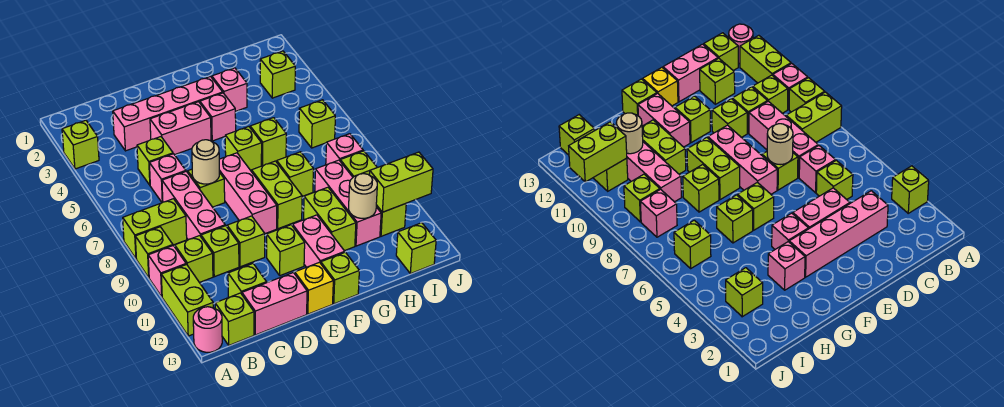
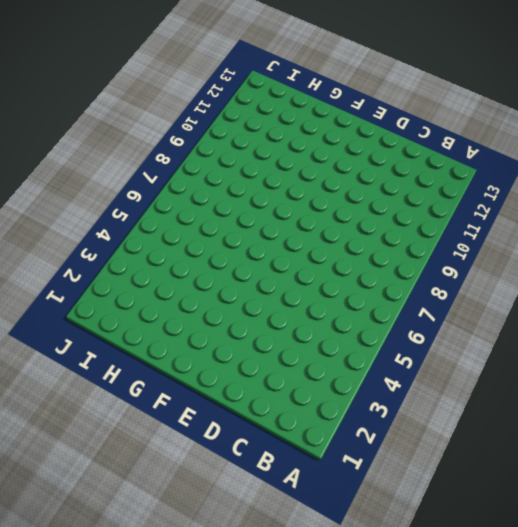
none -> lime 1x1 brick [62,120,99,169]
none -> lime 1x2 brick [123,199,187,258]
none -> lime 1x1 brick [135,227,173,277]
none -> pink 1x1 brick [148,246,186,297]

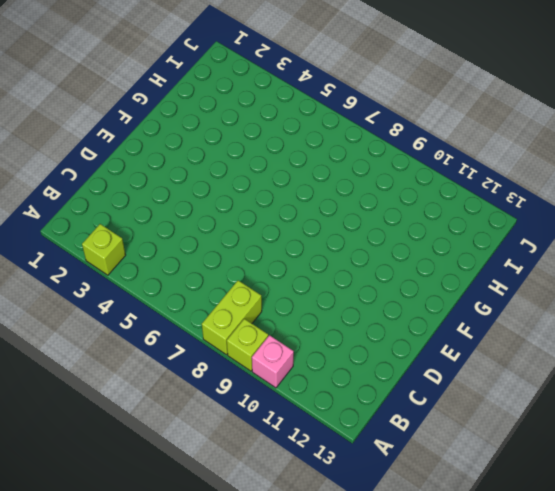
none -> lime 1x2 brick [161,265,213,336]
none -> pink 1x1 round brick [193,307,222,352]
none -> lime 1x1 brick [174,236,213,283]
none -> lime 1x1 brick [215,293,254,345]

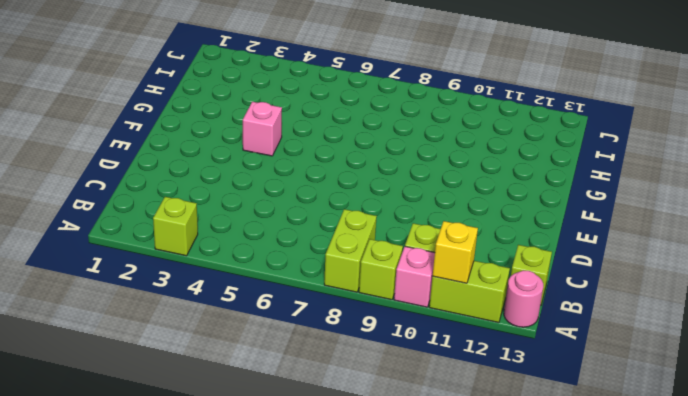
yellow 1x1 brick [433,221,478,283] -> yellow 1x1 brick moved to [295,262,333,314]
none -> pink 1x4 brick [113,77,223,151]
none -> lime 1x1 brick [137,137,173,185]
none -> pink 1x1 brick [149,154,186,202]
none -> pink 1x3 brick [162,171,225,240]

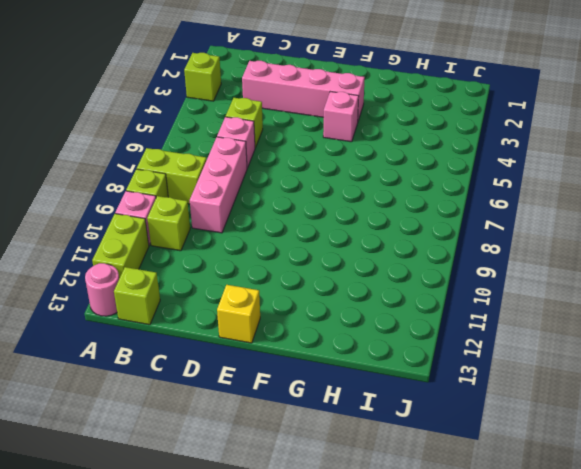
none -> lime 1x1 brick [201,226,239,277]
none -> lime 1x1 brick [228,264,267,297]
none -> pink 1x2 brick [242,273,307,335]
none -> pink 1x2 brick [150,102,211,155]

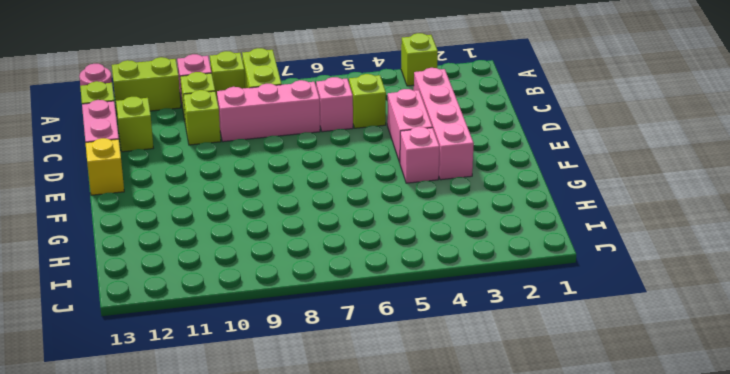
none -> lime 1x1 brick [188,169,225,207]
none -> lime 1x1 brick [227,216,265,267]
none -> pink 1x3 brick [219,153,277,234]
none -> lime 1x1 brick [267,225,305,276]

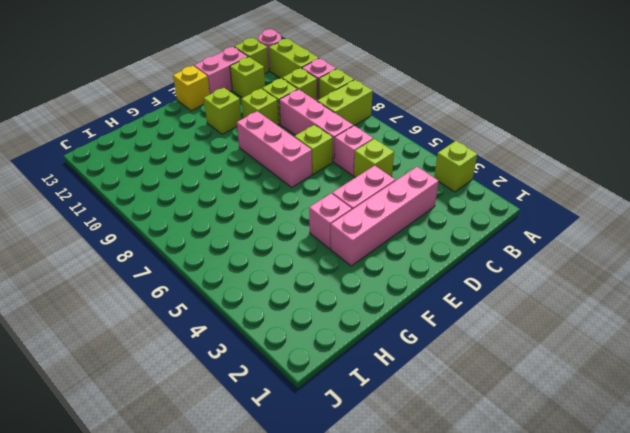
none -> lime 1x1 brick [225,127,262,170]
none -> lime 1x2 brick [252,161,302,229]
none -> pink 1x2 brick [292,215,345,267]
none -> lime 1x1 brick [321,252,359,304]

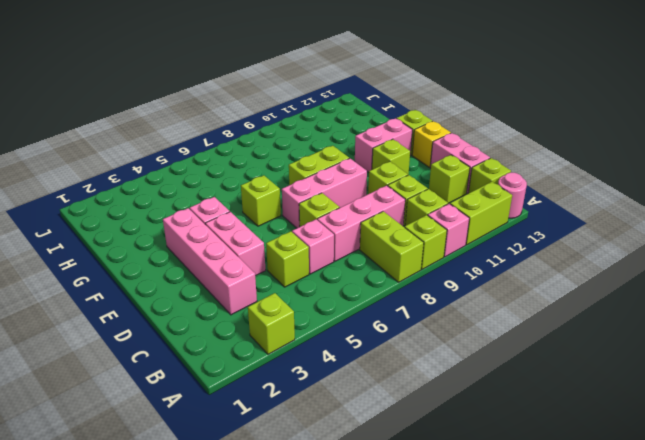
none -> pink 1x1 brick [212,68,247,111]
none -> lime 1x1 brick [250,118,286,166]
none -> lime 1x1 brick [277,152,314,196]
none -> lime 1x2 brick [304,187,356,251]

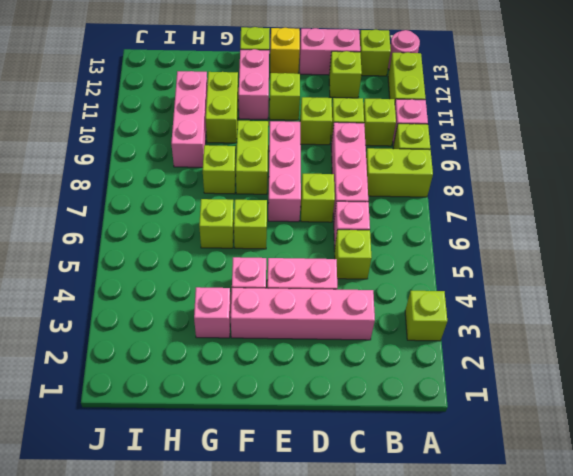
none -> lime 1x1 brick [260,51,295,98]
none -> lime 1x1 brick [299,100,335,148]
none -> pink 1x1 brick [326,134,363,165]
none -> lime 1x1 brick [340,151,377,177]

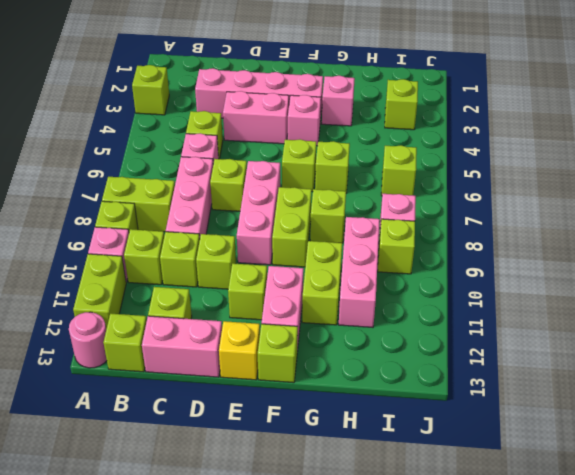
none -> lime 1x1 brick [376,204,406,236]
none -> lime 1x1 brick [396,223,436,274]
none -> tan 1x1 round brick [192,140,219,184]
none -> tan 1x1 round brick [349,174,377,218]

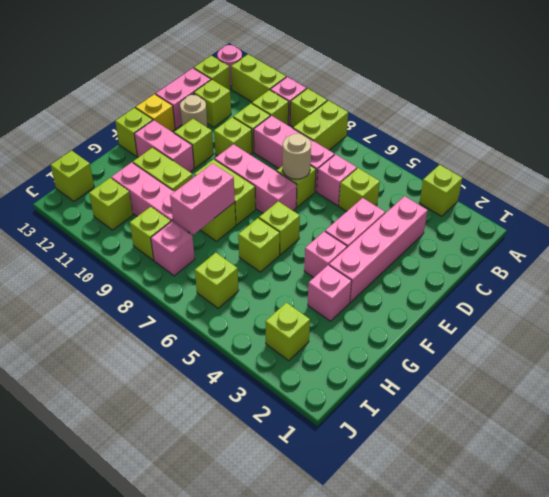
tan 1x1 round brick [180,95,208,128] -> tan 1x1 round brick moved to [349,174,377,218]
pink 1x2 brick [170,163,235,235] -> none
none -> lime 1x2 brick [370,152,433,212]

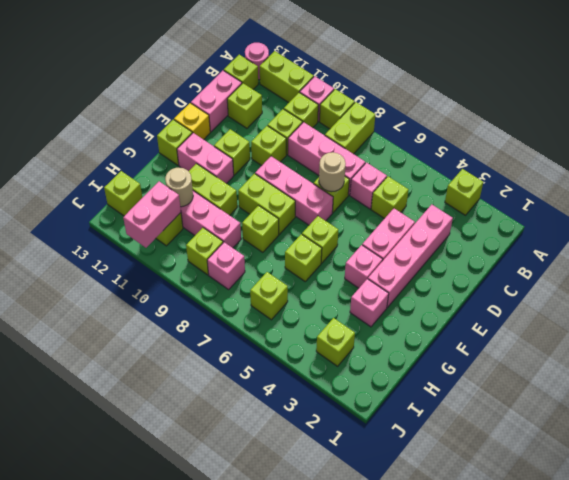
pink 1x2 brick [123,181,181,248] -> lime 1x2 brick [370,152,433,212]

